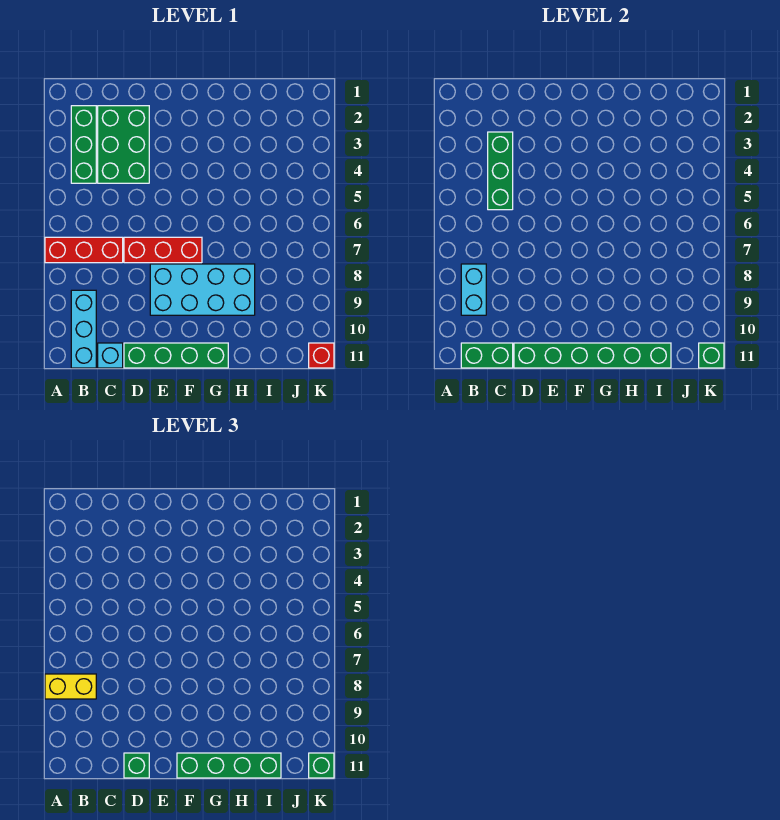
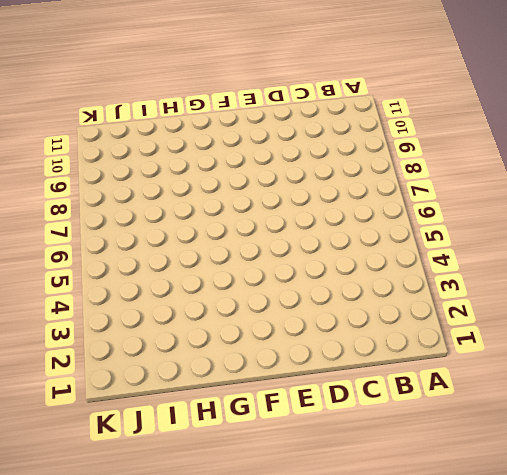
none -> red 1x3 brick [45,237,123,263]
none -> green 1x3 brick [71,106,96,183]
none -> cyan 1x3 brick [71,290,96,368]

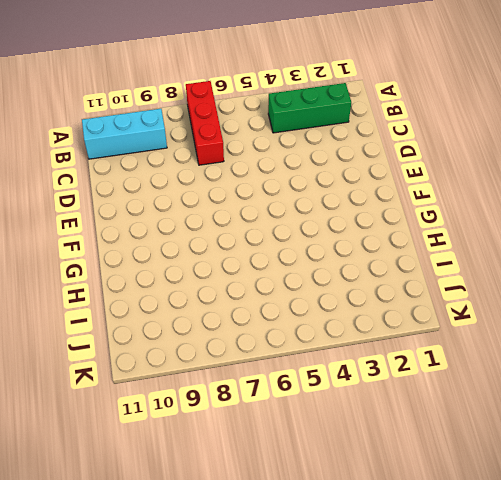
none -> green 2x3 brick [98,106,149,183]
none -> cyan 1x1 brick [98,343,123,368]
none -> red 1x3 brick [124,237,202,263]

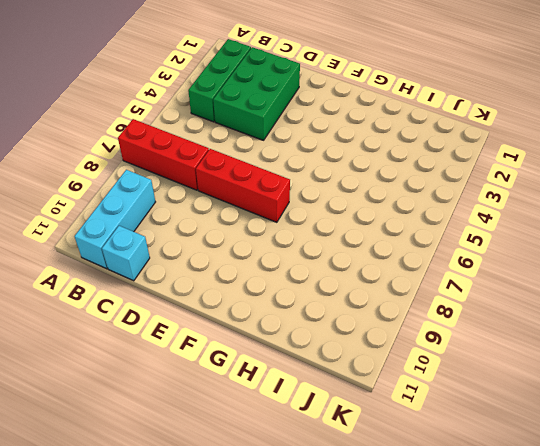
none -> green 1x4 brick [124,343,228,368]
none -> cyan 2x4 brick [150,264,255,315]
none -> red 1x1 brick [309,343,334,368]

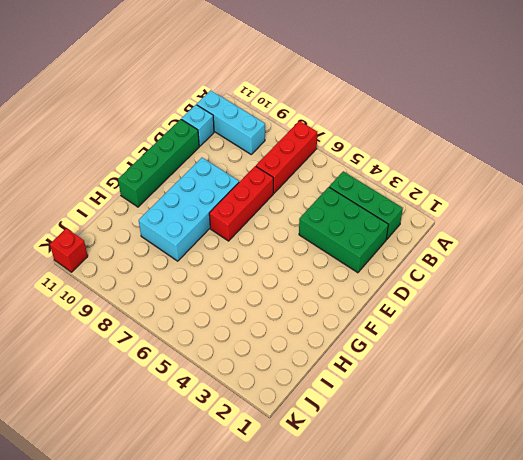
none -> cyan 1x2 brick [461,264,486,315]
none -> green 1x2 brick [461,343,513,368]
none -> green 1x3 brick [488,132,513,210]

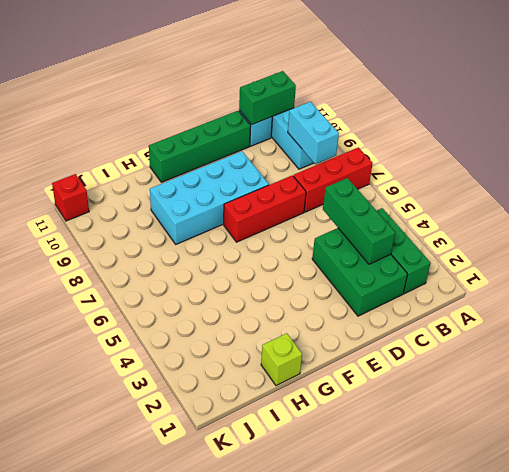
lime 1x1 brick [261,333,302,386] -> none
none -> green 1x6 brick [514,343,671,368]
none -> green 1x1 brick [699,343,724,368]
none -> yellow 1x2 brick [45,674,96,699]

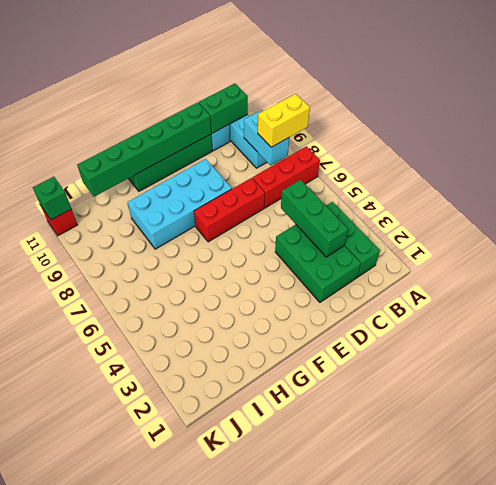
none -> green 1x1 brick [124,753,149,778]
none -> green 1x4 brick [177,753,281,778]
none -> green 1x1 brick [309,753,334,778]

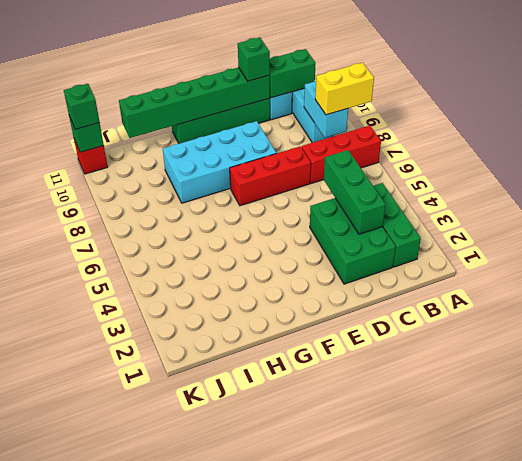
none -> green 1x4 brick [177,753,281,778]

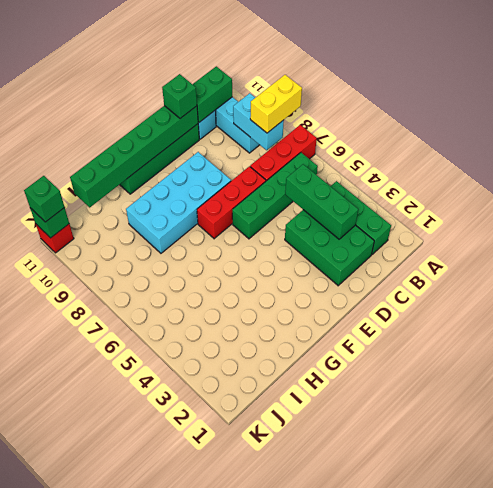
green 1x4 brick [232,153,318,239] -> green 1x4 brick moved to [177,753,281,778]

